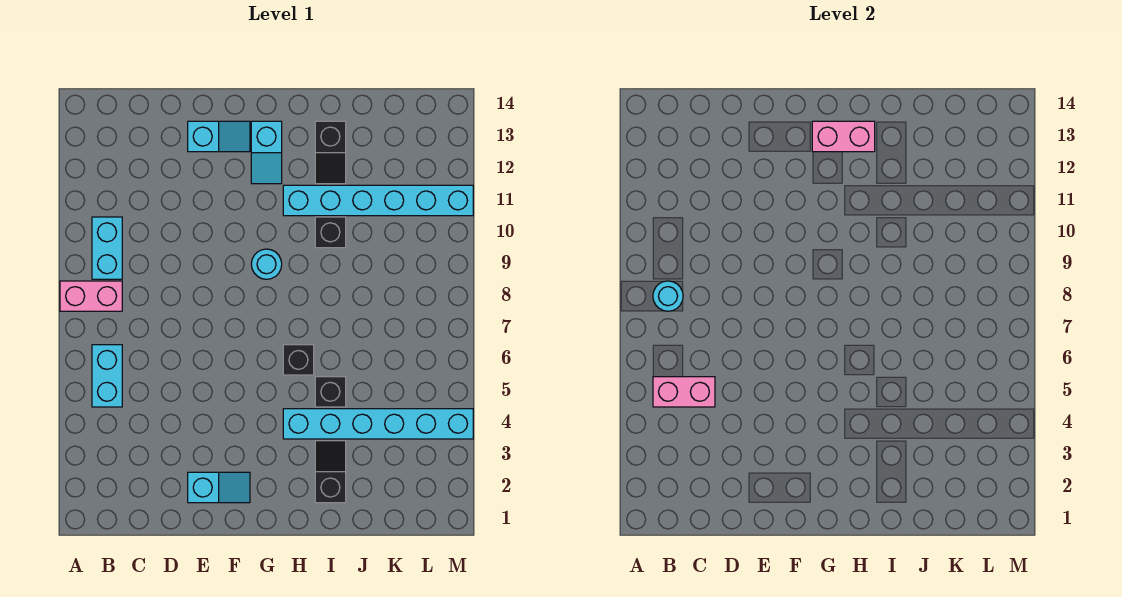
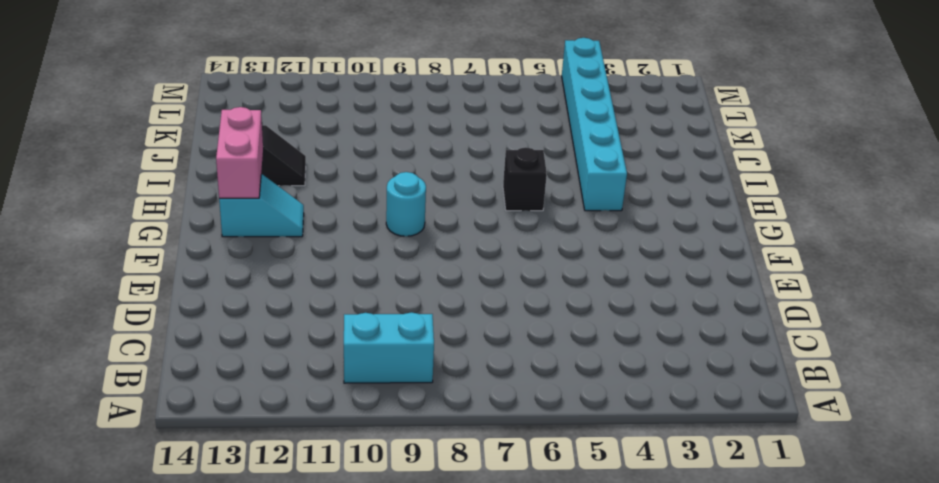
none -> pink 1x2 brick [60,281,122,311]
none -> cyan 1x2 brick [92,345,122,407]
none -> cyan 1x2 slope [188,472,250,503]

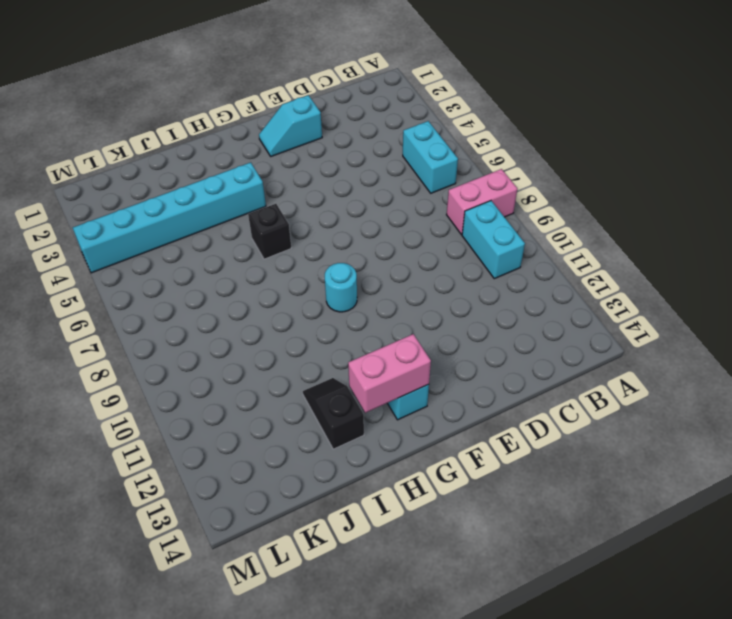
none -> cyan 1x2 slope [188,121,250,152]
none -> cyan 1x6 brick [283,185,473,216]
none -> black 1x2 slope [315,441,346,503]

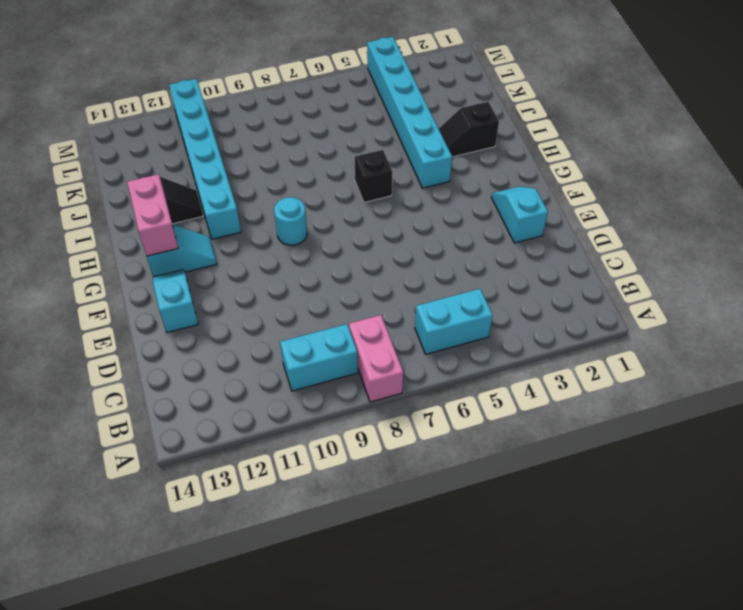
none -> black 1x1 brick [315,377,346,407]
none -> black 1x1 brick [315,217,346,248]
none -> pink 1x2 brick [653,377,715,407]

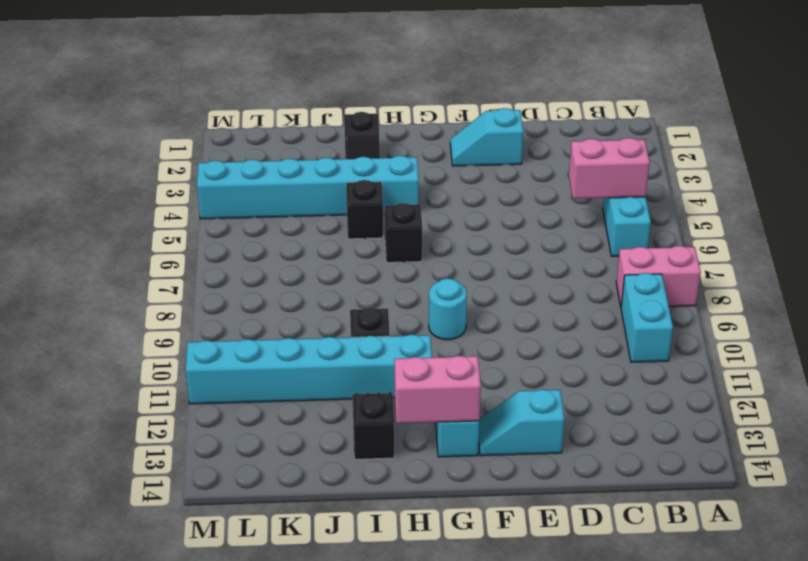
none -> cyan 1x1 round brick [653,281,683,311]

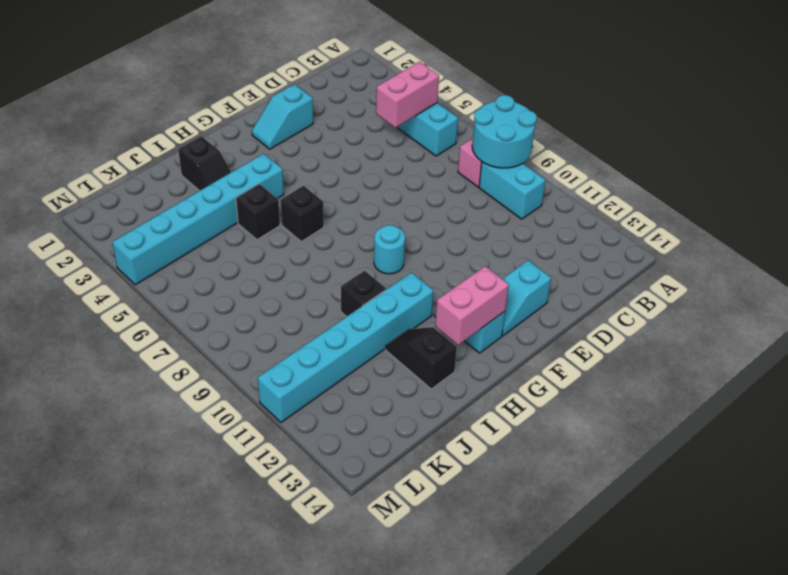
cyan 2x2 round brick [472,95,537,168] -> cyan 1x1 round brick [653,281,683,311]

